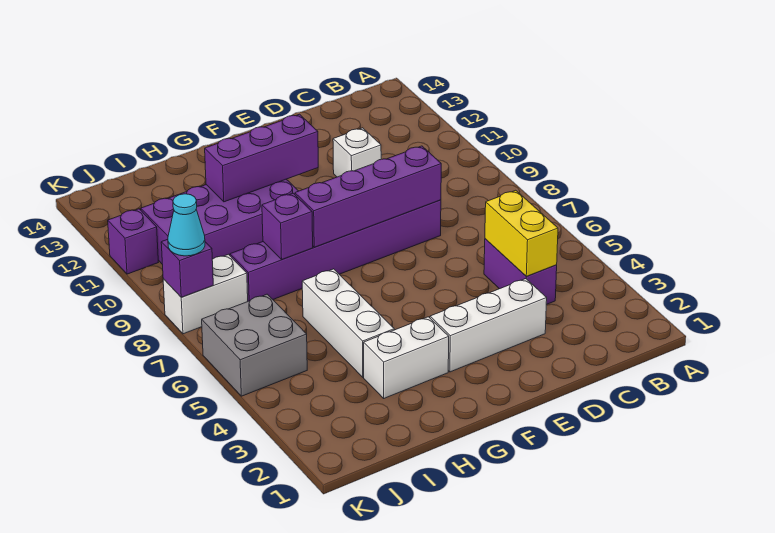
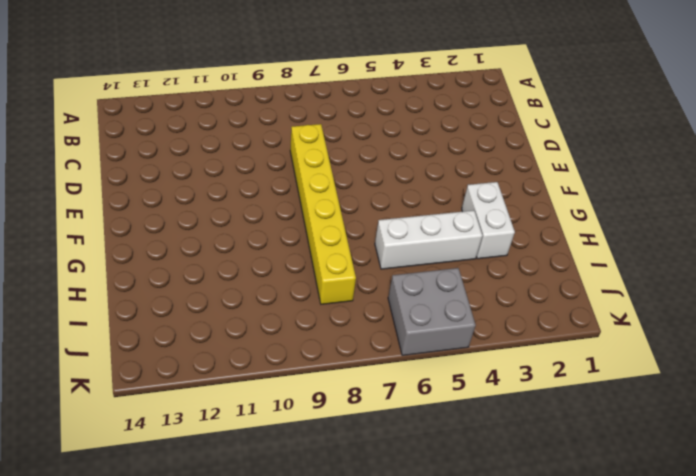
yellow 1x6 brick [290,124,356,304] -> purple 1x6 brick [230,200,441,301]
none -> purple 1x2 brick [484,239,557,305]
none -> white 1x3 brick [430,279,547,372]
none -> white 1x1 brick [333,128,381,177]

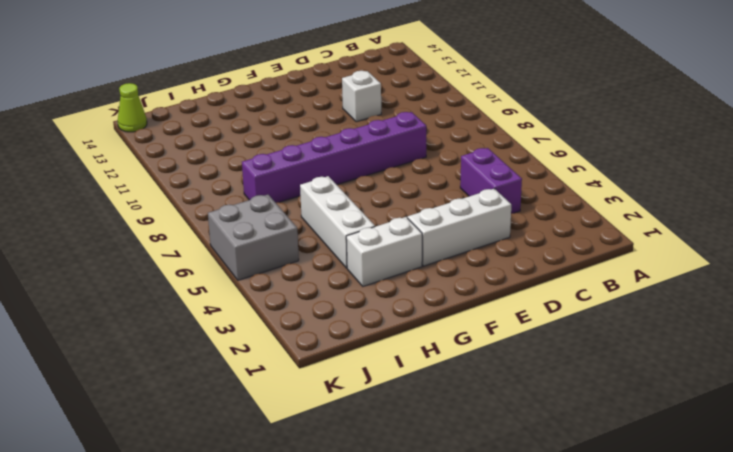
lime 1x1 cone [118,83,147,132] -> none
none -> purple 2x4 brick [141,179,298,264]
none -> white 1x2 brick [163,254,248,334]
none -> purple 1x1 brick [108,209,158,274]

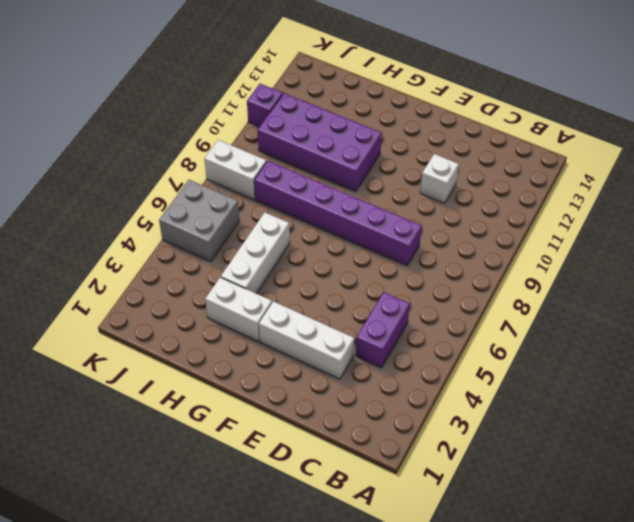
none -> yellow 1x2 brick [485,190,558,277]
none -> purple 1x4 brick [295,146,441,247]
none -> purple 1x3 brick [205,114,318,202]

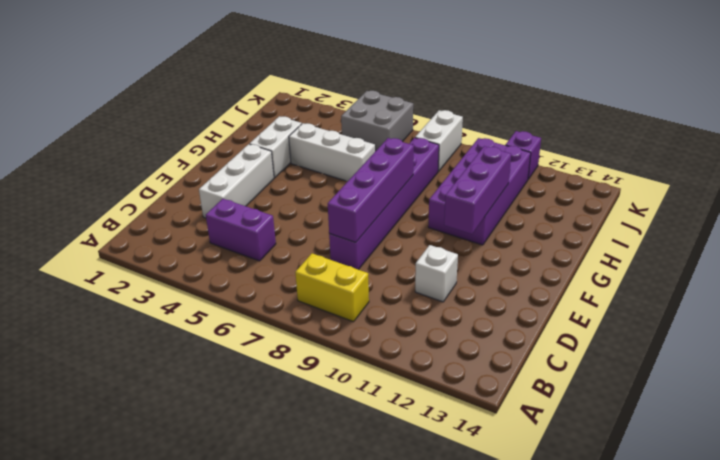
yellow 1x2 brick [295,253,369,322] -> yellow 1x2 brick moved to [485,190,558,277]
none -> purple 1x1 brick [262,193,313,259]
none -> purple 1x1 brick [161,239,213,297]
none -> cyan 1x1 cone [168,194,205,256]

